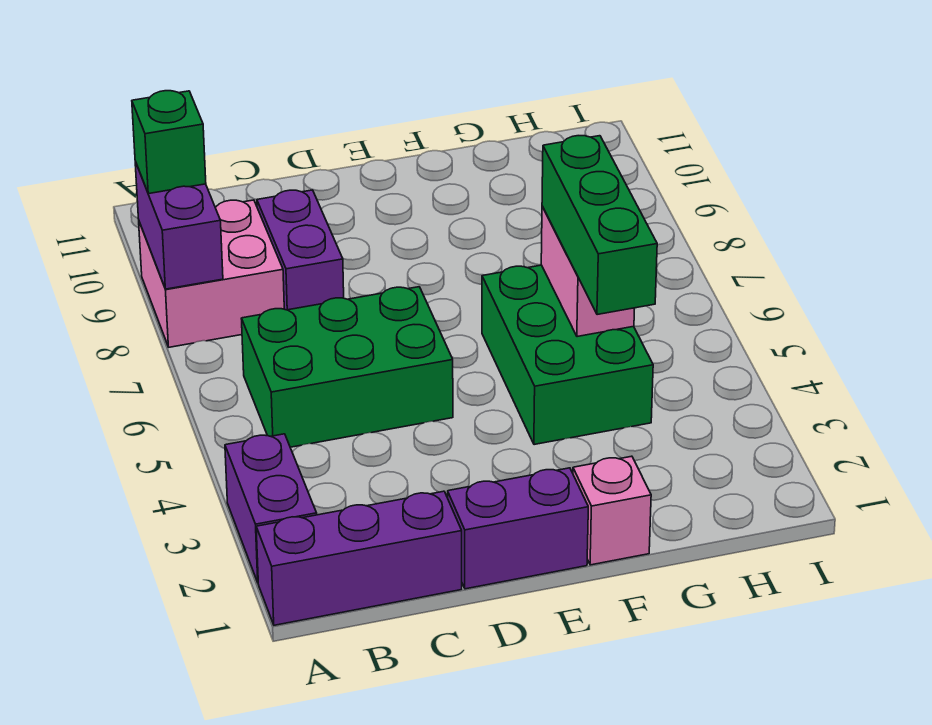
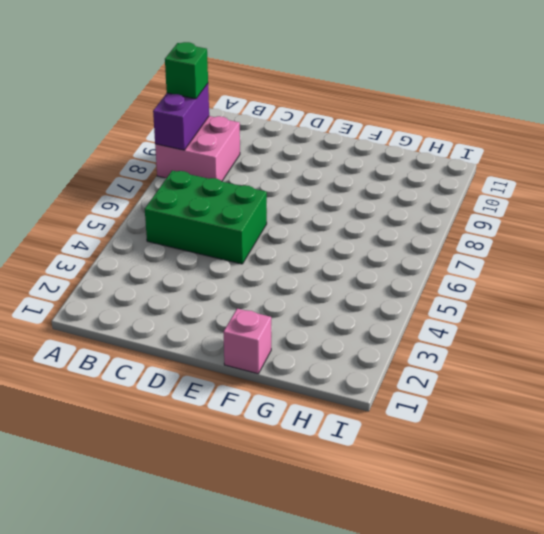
none -> purple 1x3 brick [256,491,462,625]
none -> purple 1x2 brick [225,434,317,582]
none -> purple 1x2 brick [257,190,344,310]

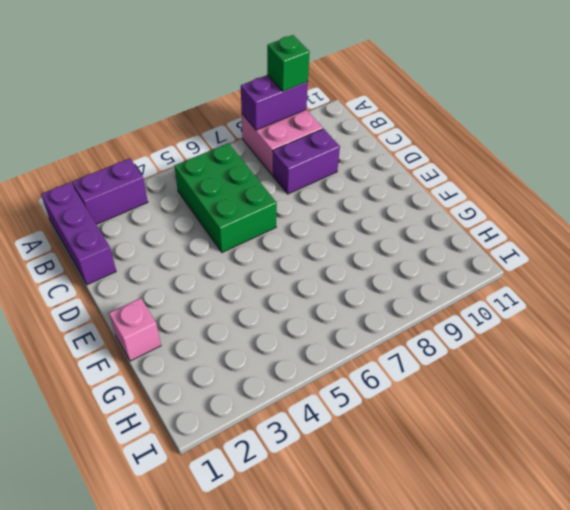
none -> purple 1x2 brick [448,468,588,589]
none -> green 2x3 brick [482,265,653,445]
none -> pink 1x2 brick [541,206,635,337]

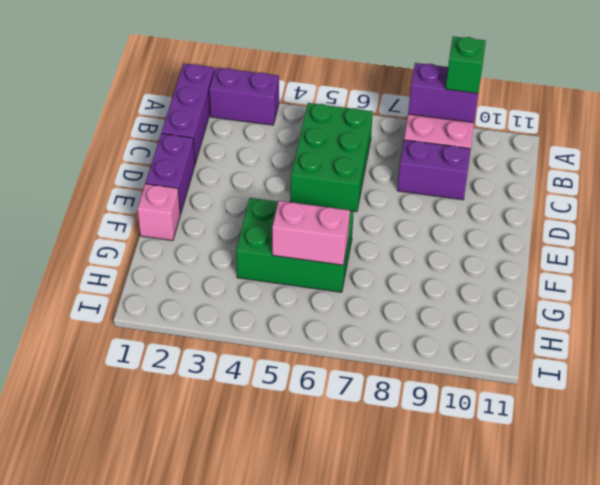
none -> green 1x3 brick [542,136,657,315]

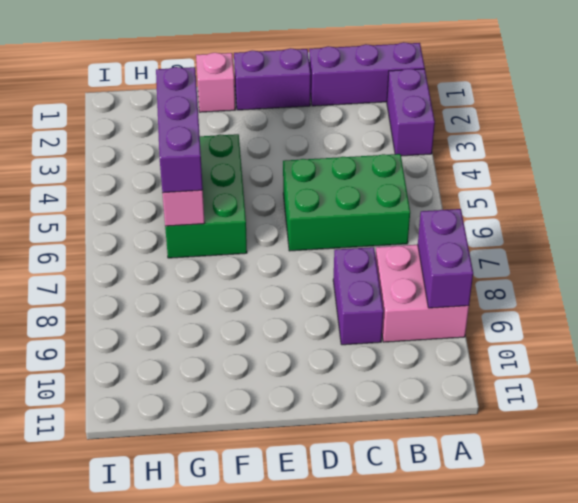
purple 1x3 brick [156,67,203,193] -> green 1x3 brick [542,136,657,315]
none -> green 1x1 brick [132,91,206,194]

